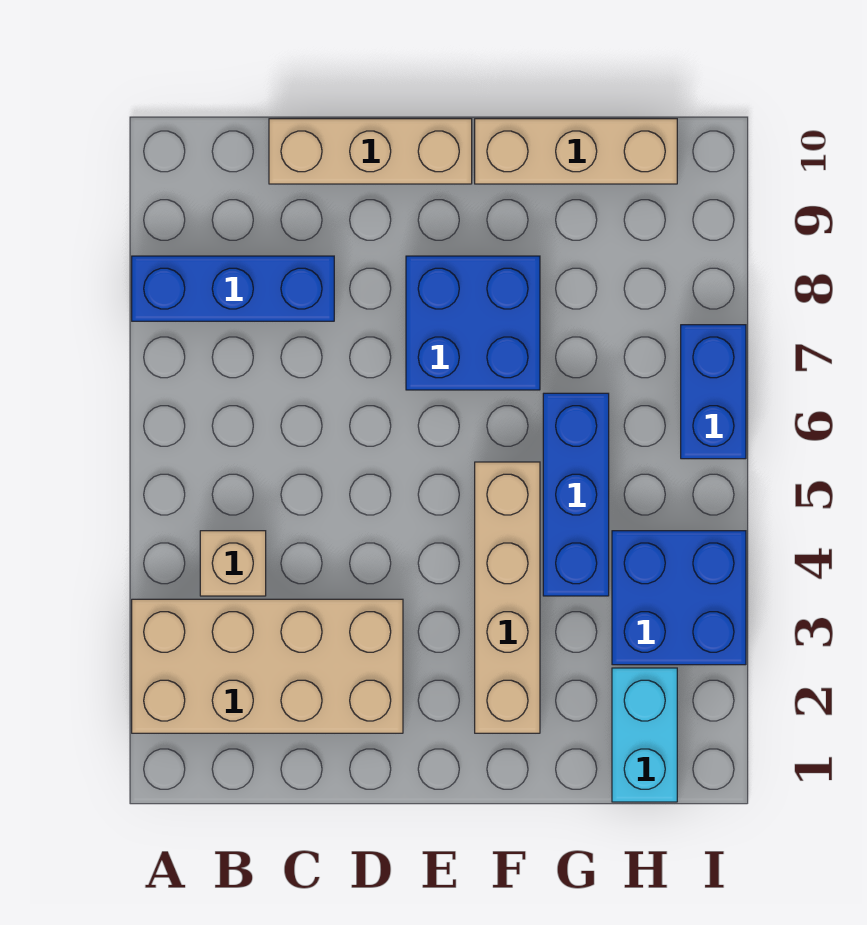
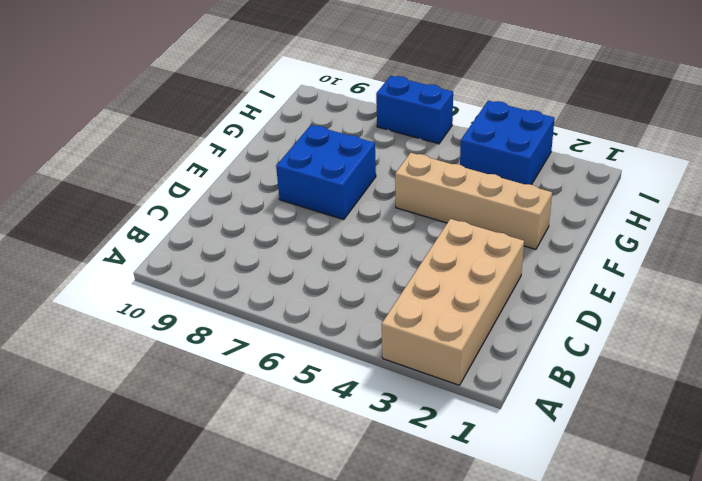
none -> blue 1x3 brick [132,256,334,321]
none -> tan 1x1 brick [200,531,266,596]

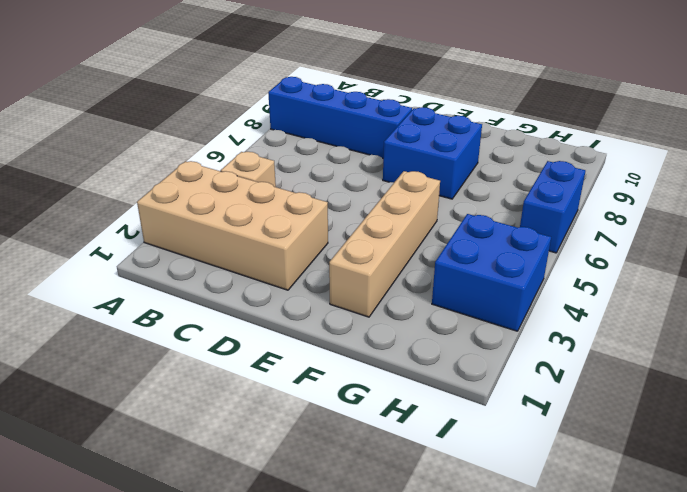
blue 1x4 brick [268,77,412,158] -> blue 1x3 brick [132,256,334,321]
none -> tan 1x3 brick [269,119,472,184]
none -> tan 1x3 brick [475,119,677,184]

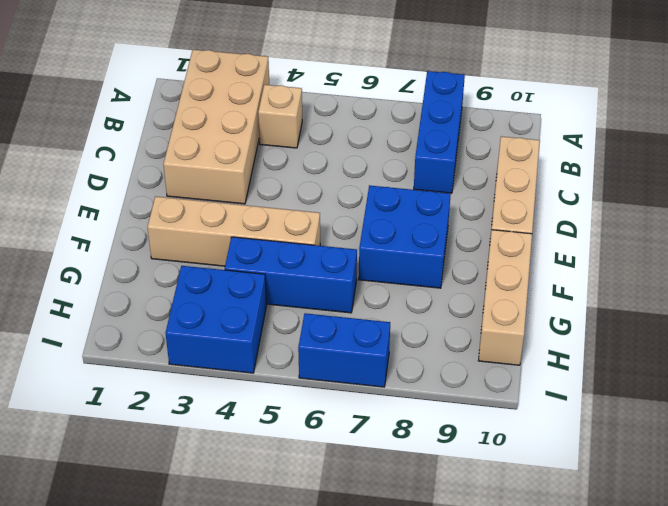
none -> cyan 1x2 brick [612,668,677,802]

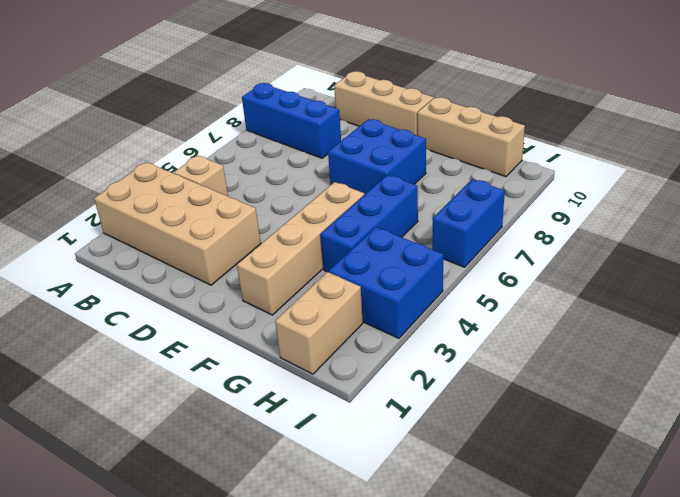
tan 1x2 brick [275,272,363,374] -> cyan 1x2 brick [612,668,677,802]

